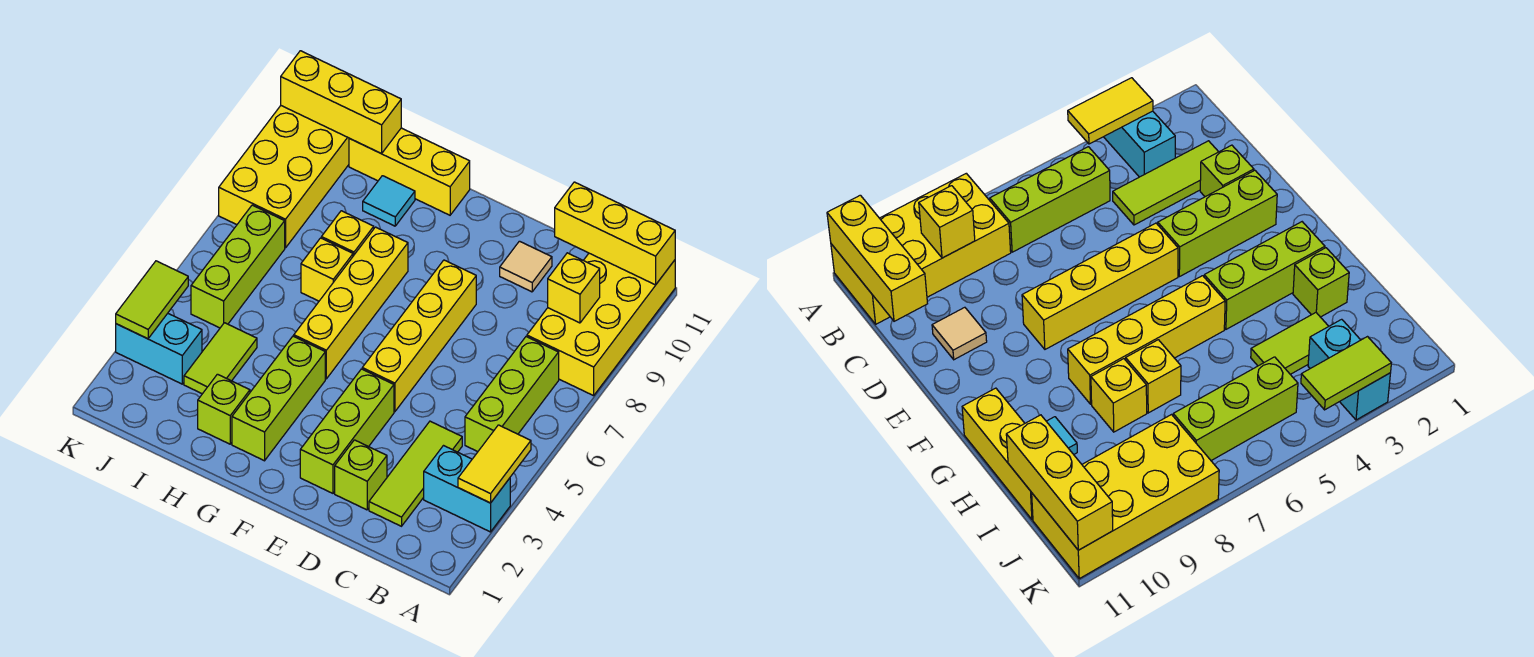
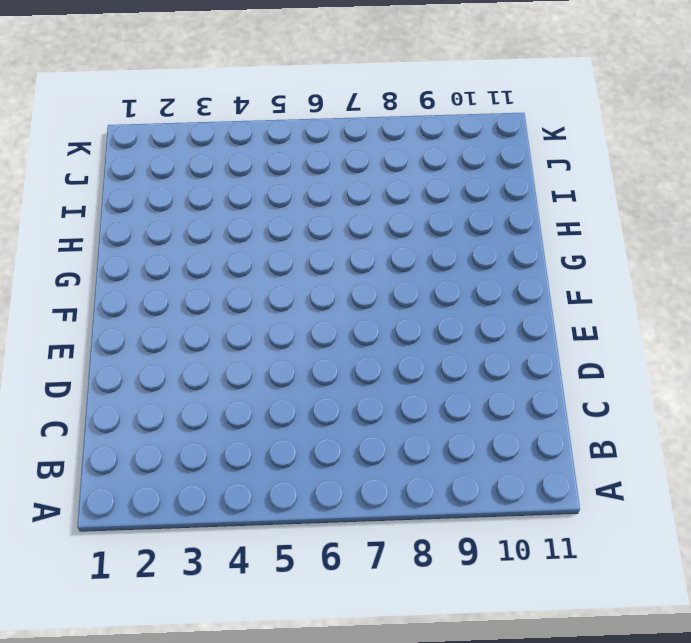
none -> cyan 1x2 brick [424,446,510,532]
none -> yellow 2x4 brick [527,253,675,396]
none -> lime 1x3 brick [465,337,559,452]

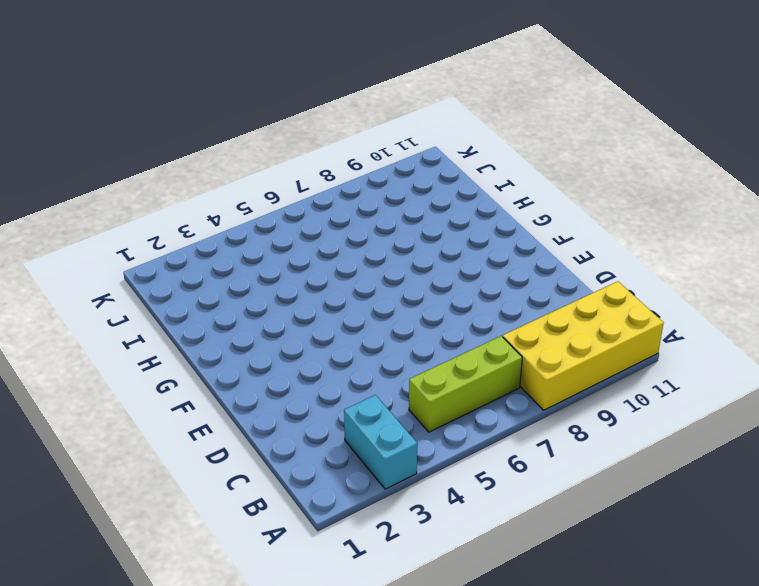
none -> lime 1x3 tile [369,421,462,526]
none -> lime 1x1 brick [335,440,387,510]
none -> tan 1x1 tile [500,241,552,292]

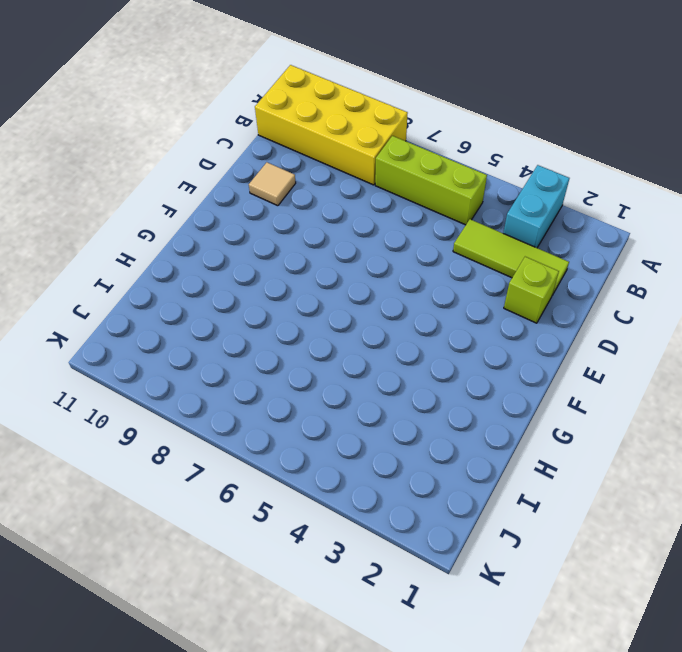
none -> lime 1x3 brick [300,369,394,493]
none -> yellow 1x4 brick [362,260,476,412]
none -> lime 1x3 brick [232,336,325,461]

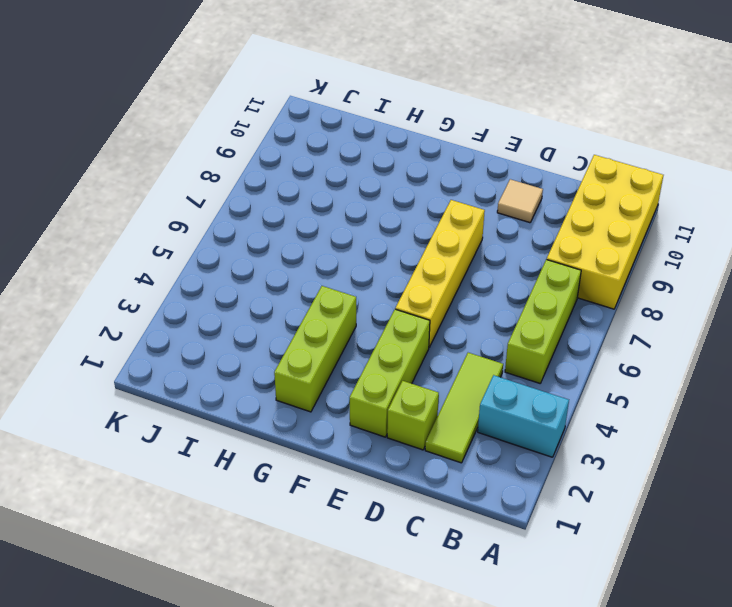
none -> yellow 1x4 brick [294,227,408,379]
none -> yellow 1x3 brick [349,128,470,215]
none -> lime 1x1 brick [198,374,250,444]

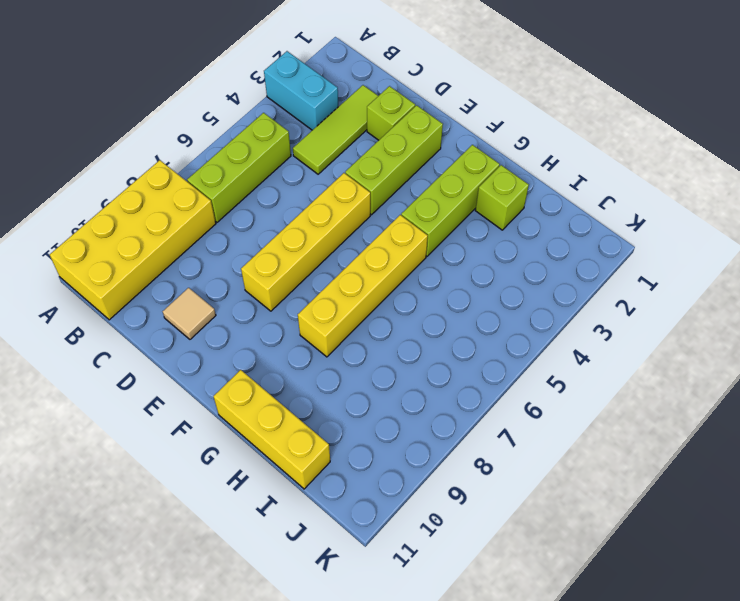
none -> yellow 1x1 brick [301,238,353,301]
none -> yellow 1x1 brick [321,211,374,256]
none -> cyan 1x1 tile [363,176,415,226]

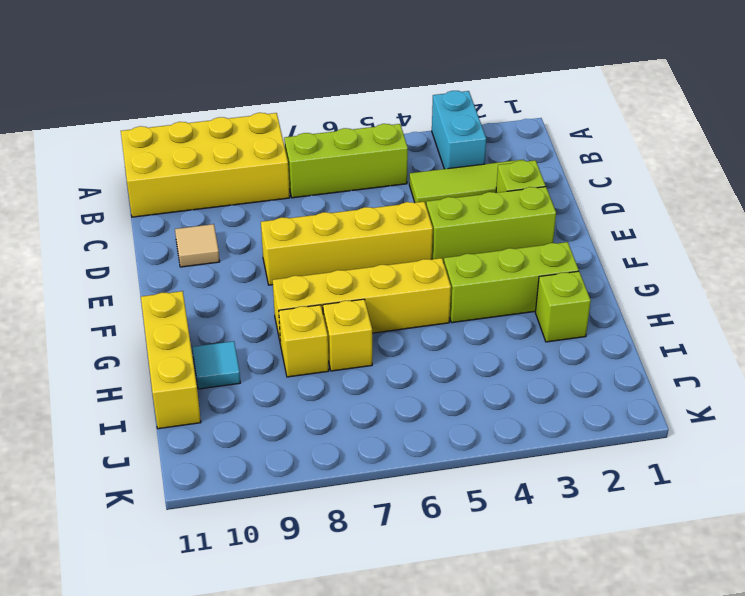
none -> lime 1x2 tile [184,323,257,394]
none -> cyan 1x2 brick [116,313,202,384]
none -> lime 1x3 brick [191,205,285,328]

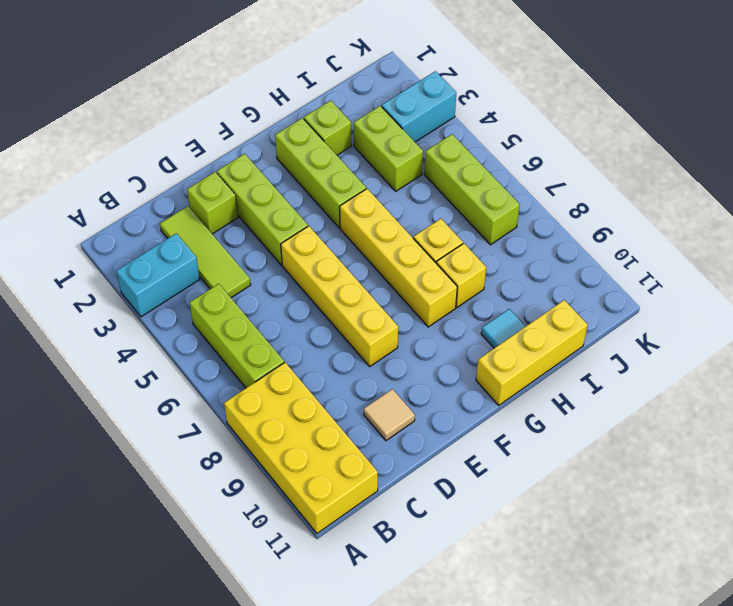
lime 1x2 brick [354,106,423,191] -> lime 1x2 tile [184,323,257,394]
none -> yellow 2x4 brick [219,106,349,248]
none -> yellow 1x2 tile [458,425,531,503]
none -> yellow 1x3 brick [555,182,675,285]

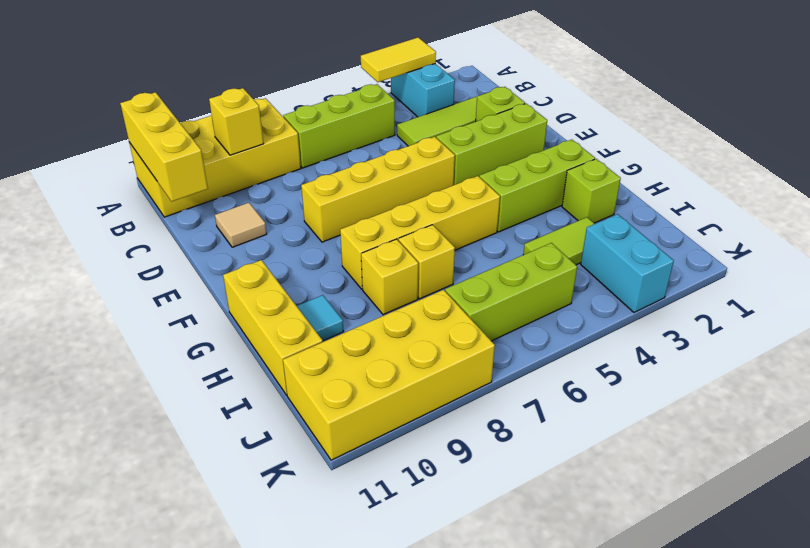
none -> yellow 1x3 brick [281,51,401,154]
none -> lime 1x2 tile [116,261,188,339]

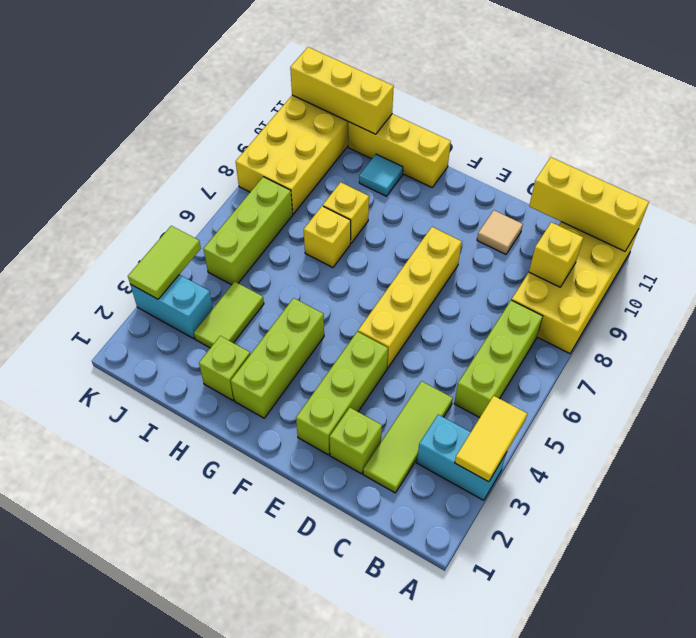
none -> yellow 1x4 brick [294,227,408,379]

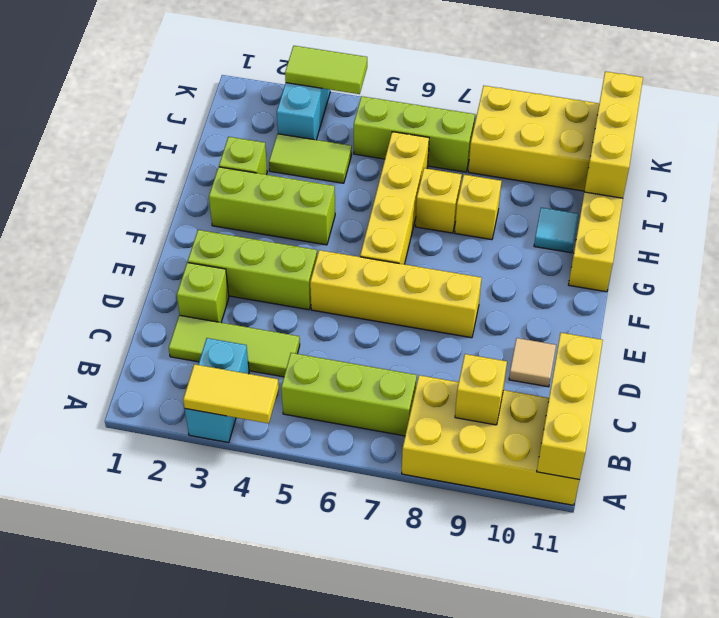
yellow 1x4 brick [360,132,429,264] -> yellow 1x4 brick turned to [294,227,408,379]

